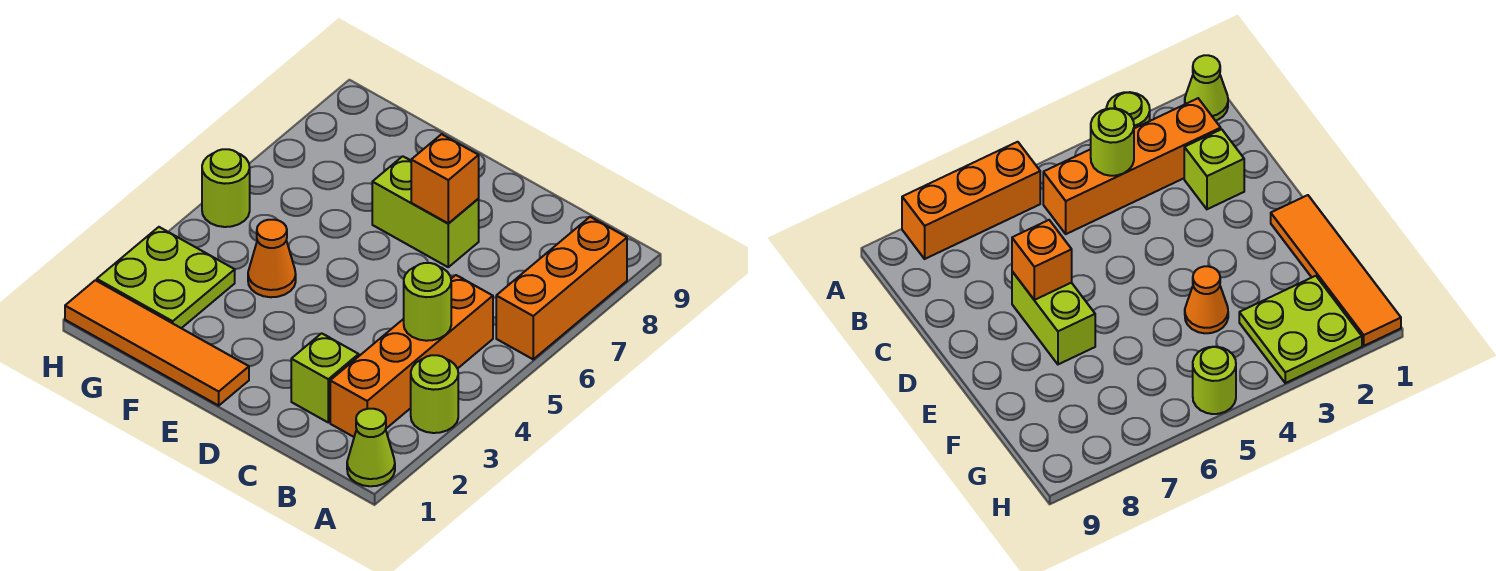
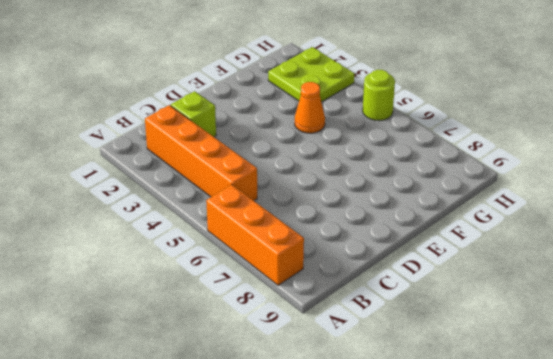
none -> lime 1x1 cone [347,409,395,486]
none -> lime 1x1 round brick [411,355,458,433]
none -> lime 1x2 brick [372,156,479,267]

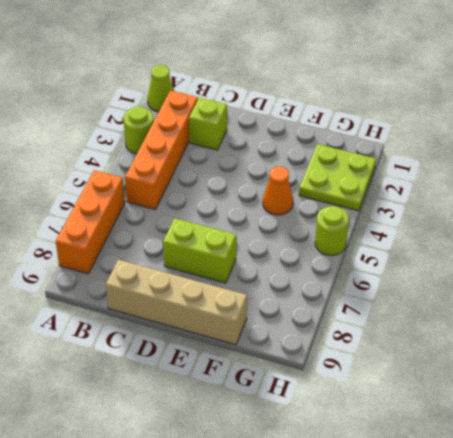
tan 1x4 brick [106,260,247,345] -> none
none -> orange 1x4 tile [65,280,249,406]
none -> lime 1x1 round brick [404,263,451,341]
none -> orange 1x1 brick [411,134,479,224]

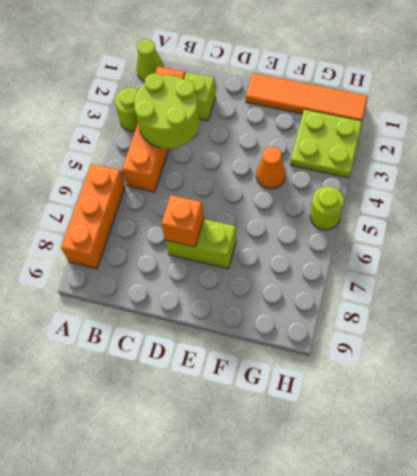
lime 2x2 round brick [134,74,199,149] -> lime 1x1 round brick [404,263,451,341]

